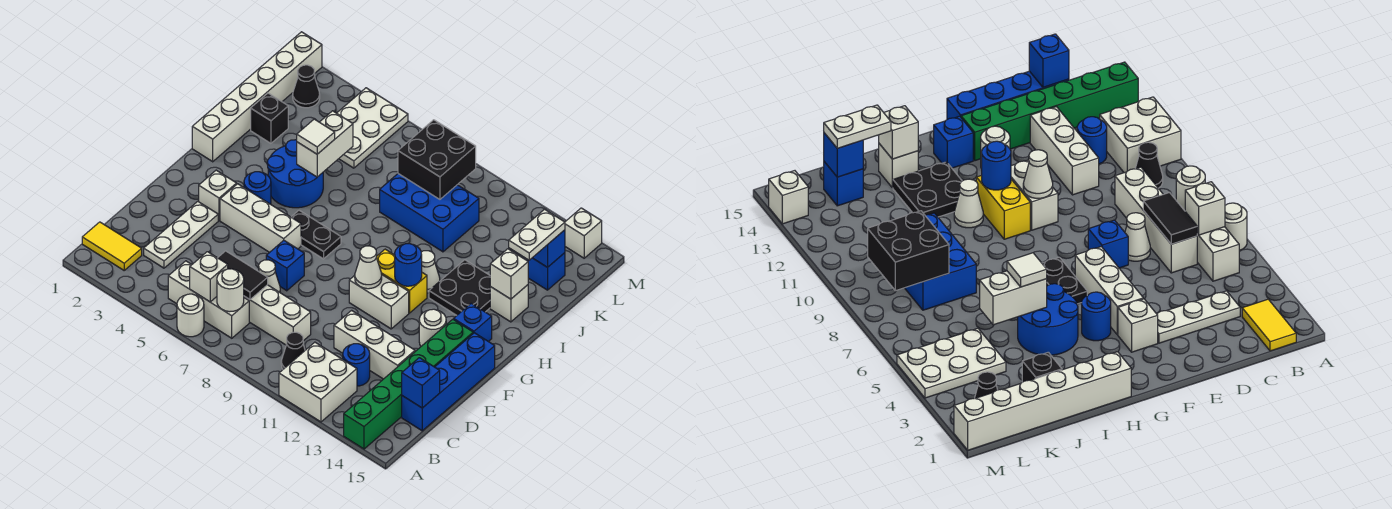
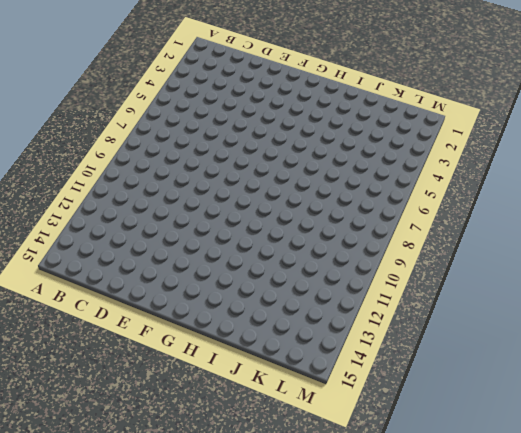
none -> white 1x1 round brick [177,294,204,337]
none -> white 2x2 brick [279,342,357,422]
none -> green 1x6 brick [344,319,473,449]
none -> yellow 1x2 tile [82,222,142,270]

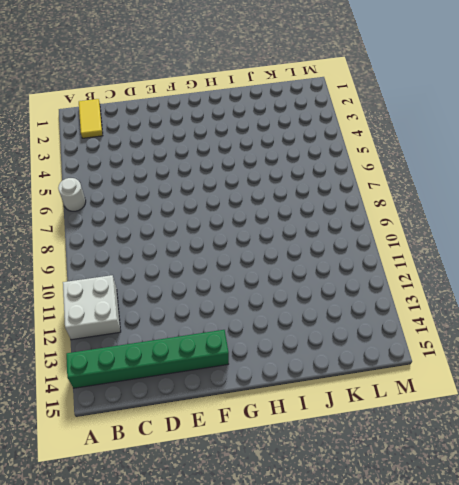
none -> white 1x3 brick [168,261,249,338]
none -> black 1x1 cone [281,332,305,369]
none -> white 1x3 plate [144,201,218,268]
none -> white 1x4 brick [244,285,311,345]

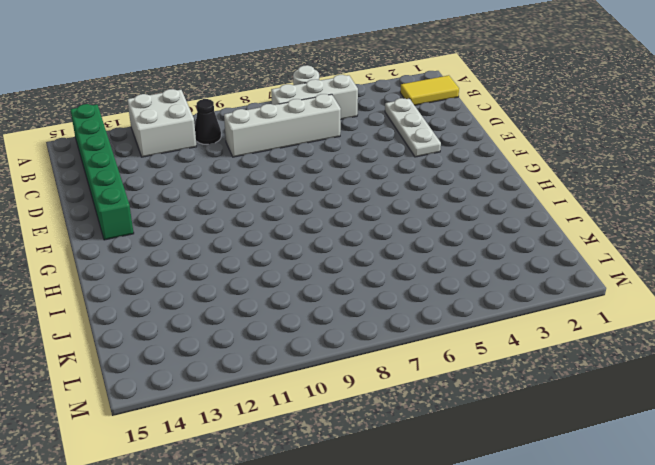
none -> blue 1x1 round brick [343,344,370,386]
none -> blue 1x4 brick [402,333,495,431]
none -> white 1x1 cone [259,260,280,292]
none -> white 1x3 brick [334,310,415,379]

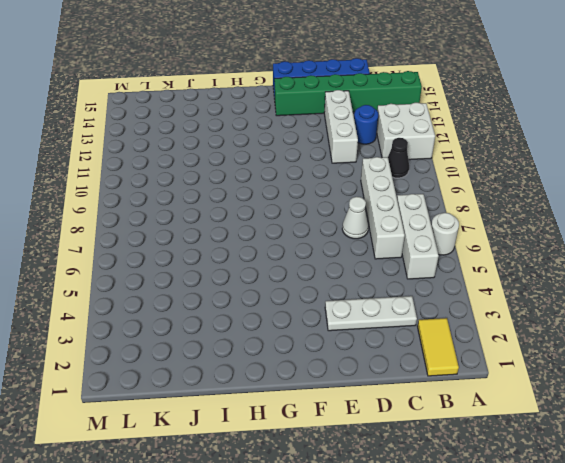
none -> blue 1x1 brick [266,240,304,291]
none -> white 1x1 brick [199,170,237,220]
none -> white 1x3 brick [220,184,301,252]
none -> white 1x2 brick [349,275,409,329]

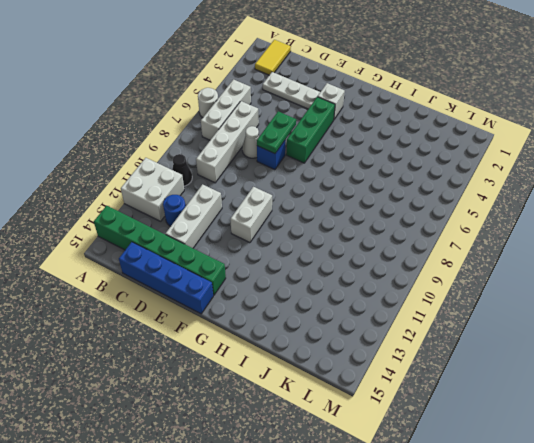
green 1x2 plate [257,111,296,154] -> none
green 1x3 brick [286,97,335,163] -> white 1x3 brick [220,184,301,252]
none -> white 1x1 round brick [419,309,446,346]
none -> blue 1x1 round brick [244,172,271,204]
none -> black 1x2 plate [291,210,341,259]
none -> yellow 1x2 brick [377,249,427,313]

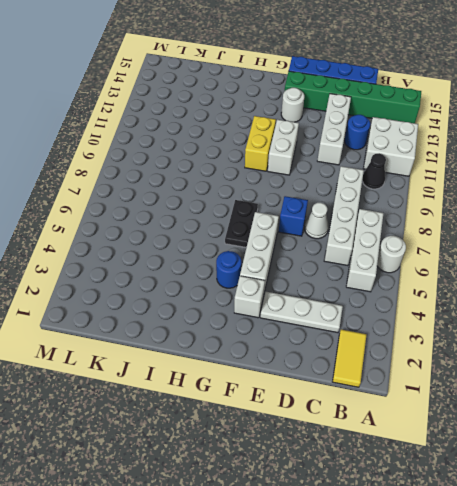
none -> blue 1x1 brick [454,303,492,341]
none -> white 1x6 brick [192,32,322,162]
none -> blue 2x2 round brick [267,140,323,208]
none -> white 1x1 cone [421,251,440,293]

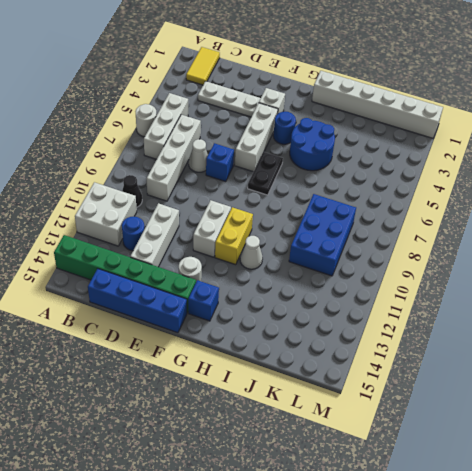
none -> black 2x2 plate [429,260,490,315]
none -> white 1x1 brick [490,285,528,322]
none -> black 1x1 brick [251,93,288,143]
none -> white 2x3 plate [337,88,408,168]

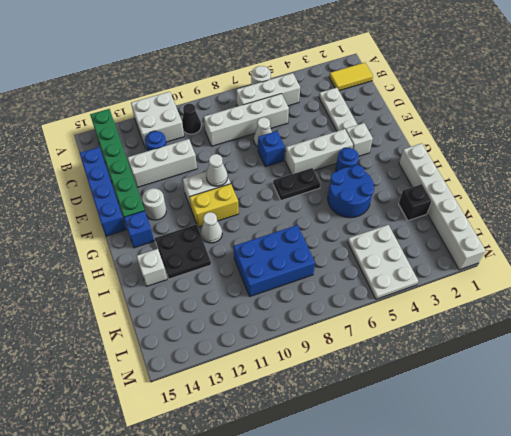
none -> blue 1x1 brick [527,253,565,290]
none -> black 1x1 cone [293,65,320,108]
none -> white 1x1 brick [565,208,602,258]
none -> white 1x1 brick [190,252,228,302]

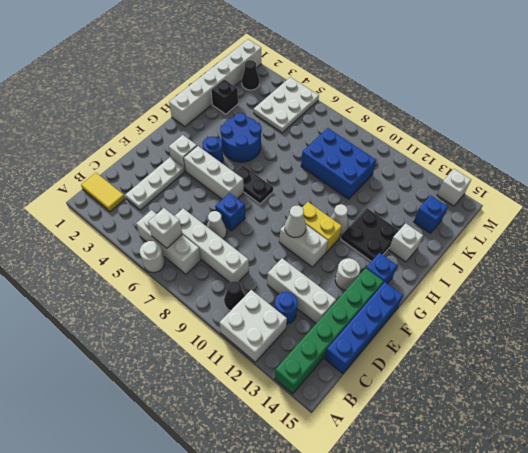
none -> white 1x1 round brick [217,269,244,312]
none -> black 1x2 tile [218,251,268,299]
none -> blue 1x1 brick [402,358,440,408]
none -> blue 1x1 round brick [395,244,422,286]

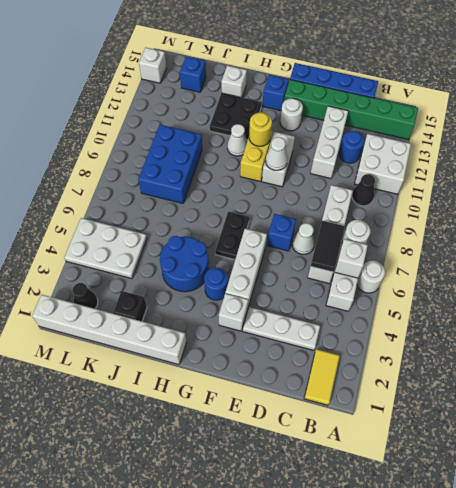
yellow 1x1 round brick [249,112,272,146] -> blue 1x1 round brick [395,244,422,286]
none -> blue 1x1 brick [402,358,440,408]
none -> white 1x2 brick [297,111,353,177]
none -> white 1x1 brick [490,249,528,299]
none -> black 2x2 brick [398,120,476,199]

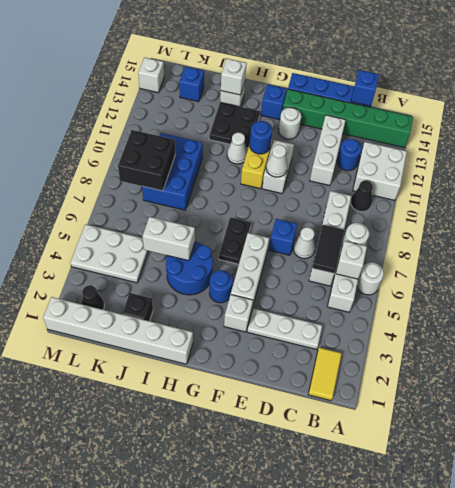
none -> blue 1x1 brick [533,230,565,267]
none -> white 1x1 tile [297,119,335,154]
none -> white 1x2 plate [509,209,565,260]

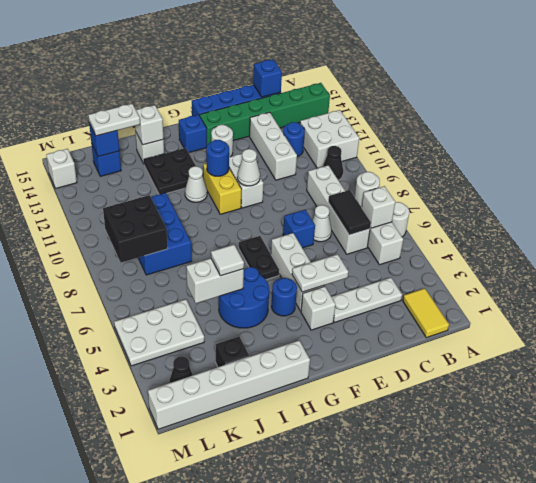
white 1x2 plate [292,254,348,292] -> none

